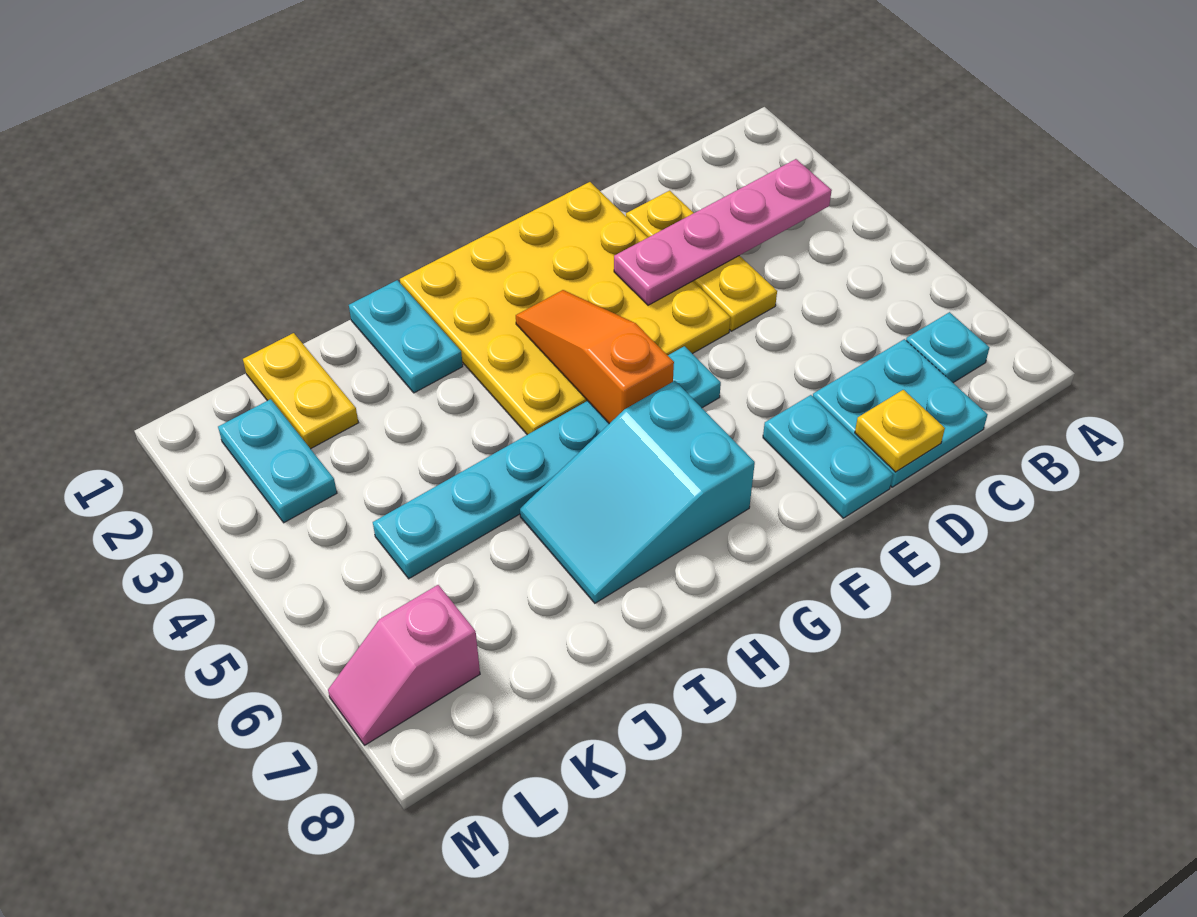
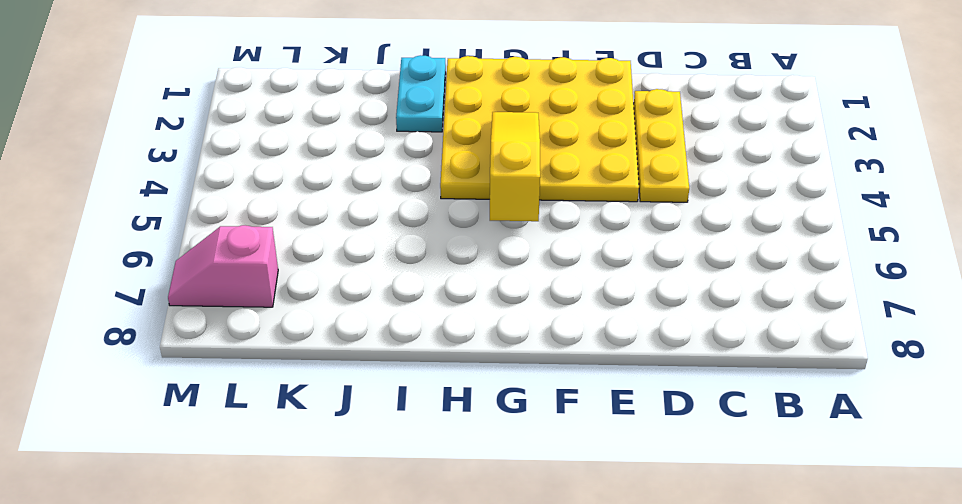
yellow 1x3 slope [490,112,540,221] -> orange 1x3 slope [516,290,674,424]
none -> cyan 1x1 plate [906,312,989,383]
none -> cyan 2x2 plate [813,339,987,487]
none -> cyan 1x2 plate [763,395,893,518]

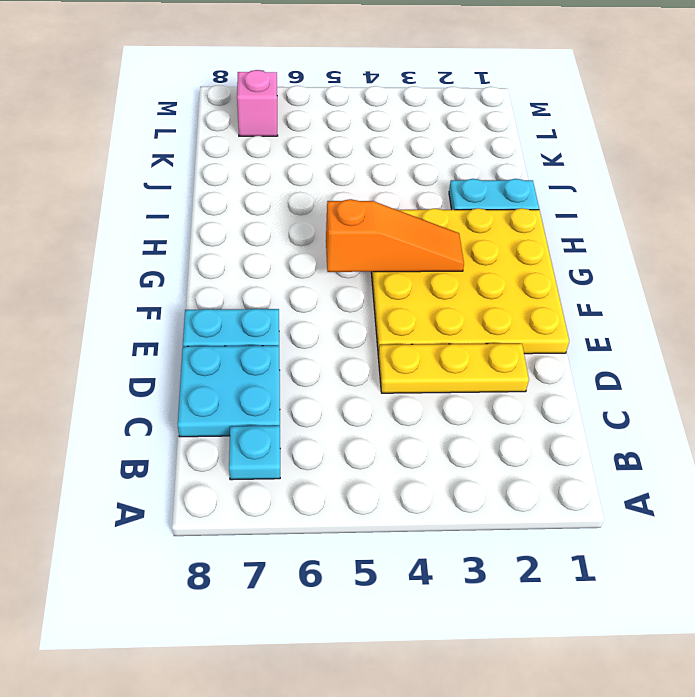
none -> cyan 1x6 plate [373,346,721,579]
none -> cyan 2x3 slope [520,381,755,603]
none -> yellow 1x2 plate [243,333,358,449]

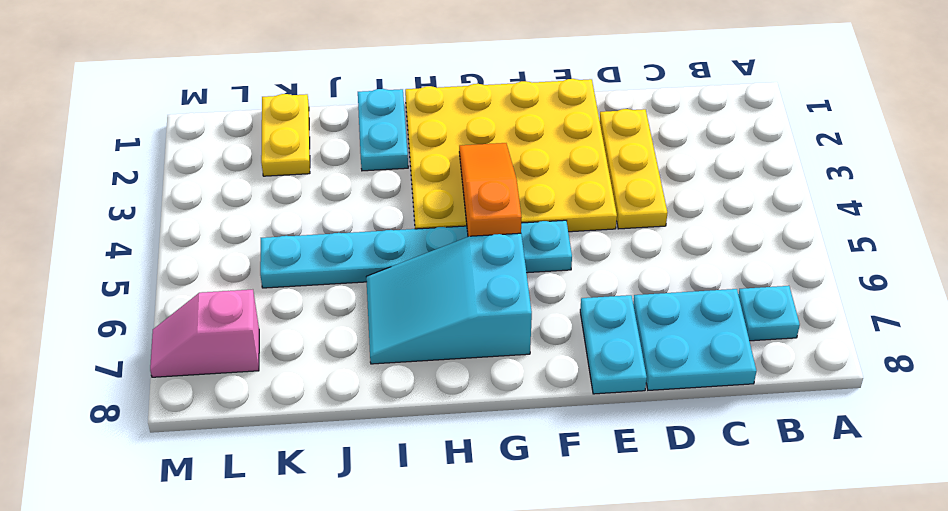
none -> cyan 1x2 plate [218,399,337,523]
none -> pink 1x4 plate [614,159,832,305]
none -> yellow 1x1 plate [855,390,945,472]

